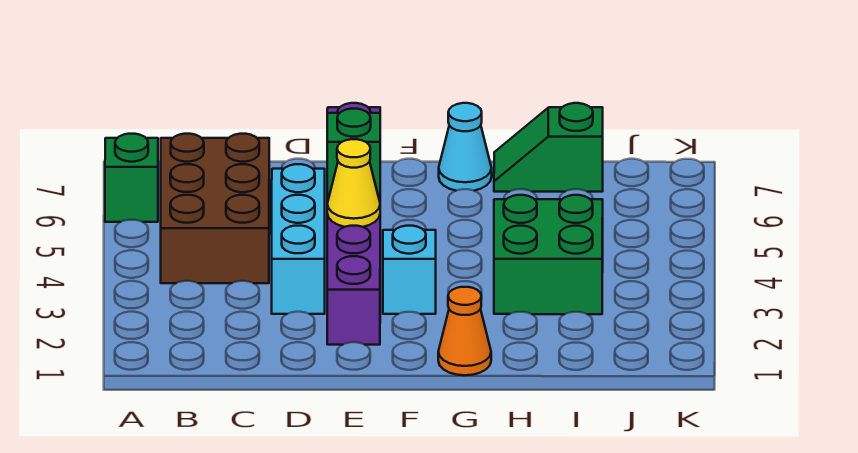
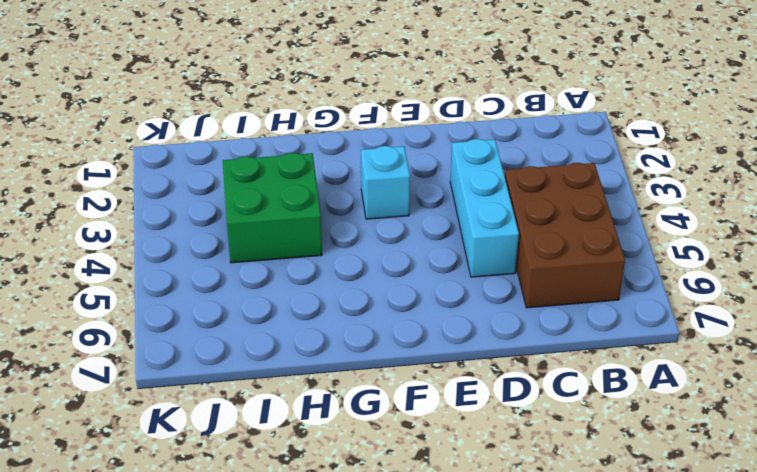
none -> green 1x1 brick [105,134,158,222]
none -> purple 1x6 brick [327,103,380,345]

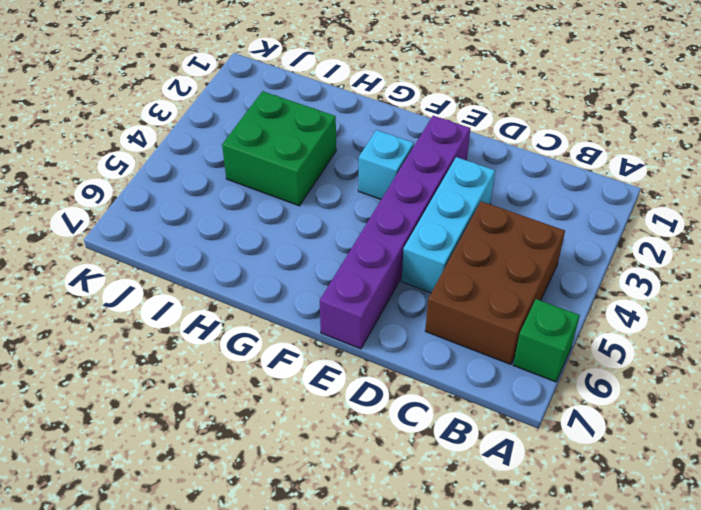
none -> orange 1x1 cone [438,287,491,375]
none -> cyan 1x1 cone [439,103,492,191]

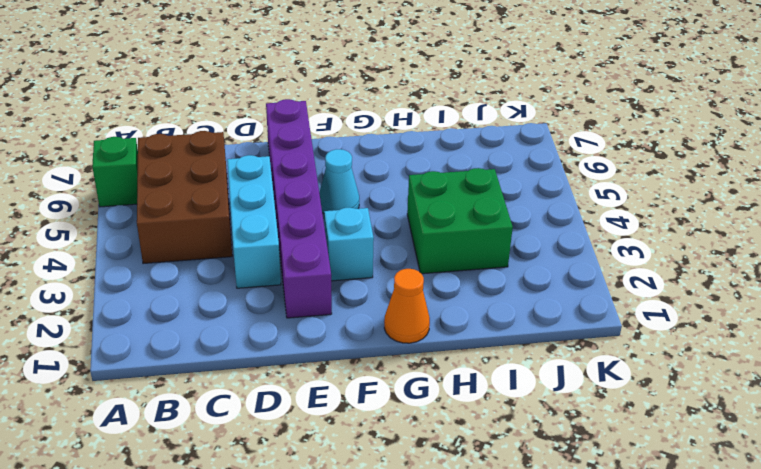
cyan 1x1 cone [319,149,359,214] -> cyan 1x1 cone moved to [439,103,492,191]
none -> green 1x2 slope [494,103,603,192]
none -> yellow 1x1 cone [327,139,380,227]

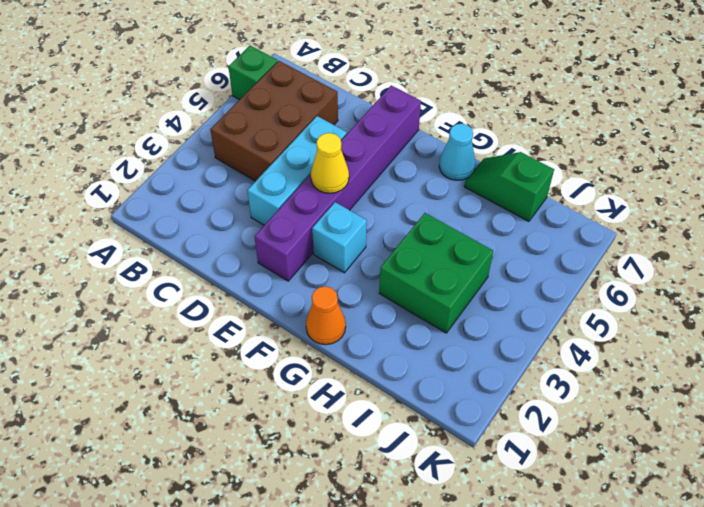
none -> green 1x1 brick [327,109,380,197]

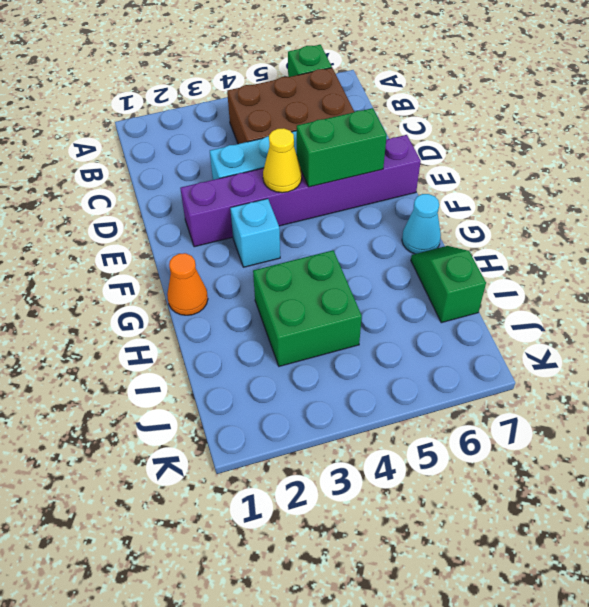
green 1x2 brick [297,108,387,187] -> green 1x1 brick [327,109,380,197]

